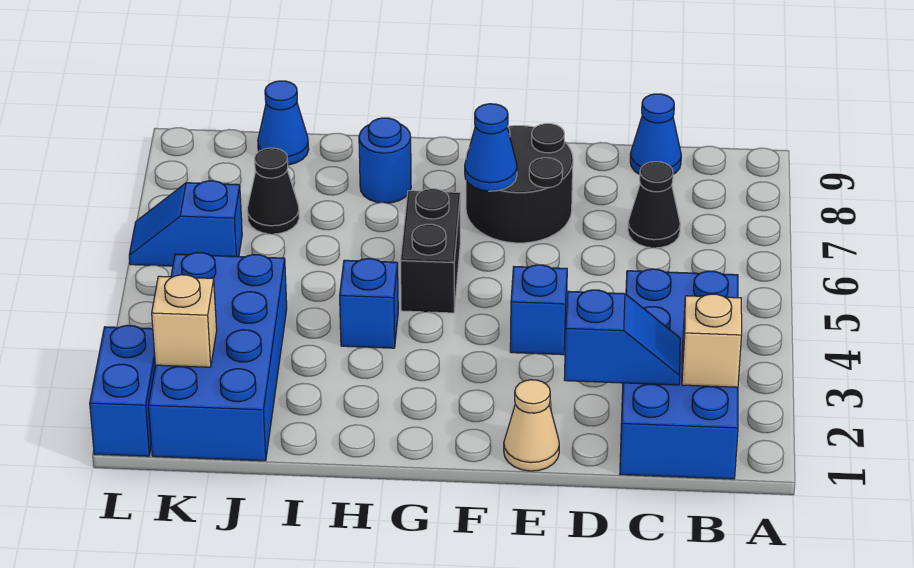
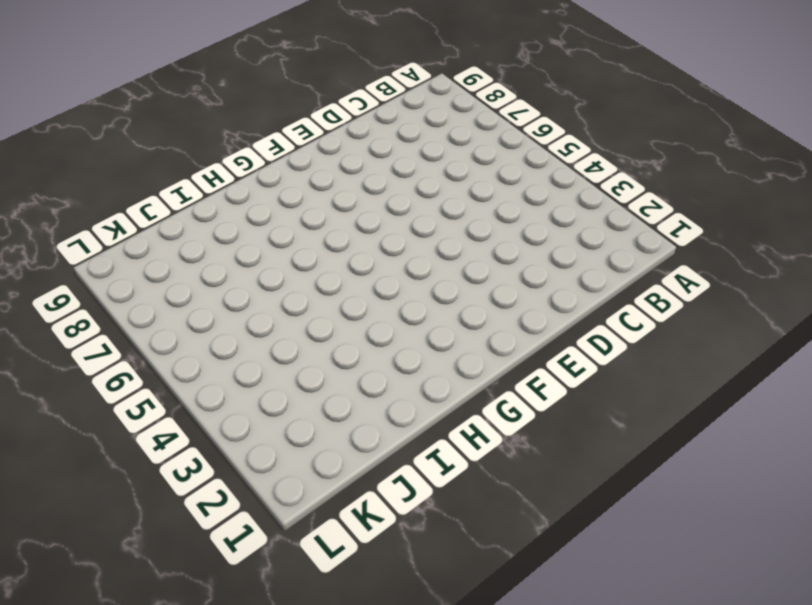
none -> blue 2x4 brick [620,269,738,479]
none -> black 1x1 cone [628,162,680,248]
none -> blue 1x1 cone [630,94,681,175]

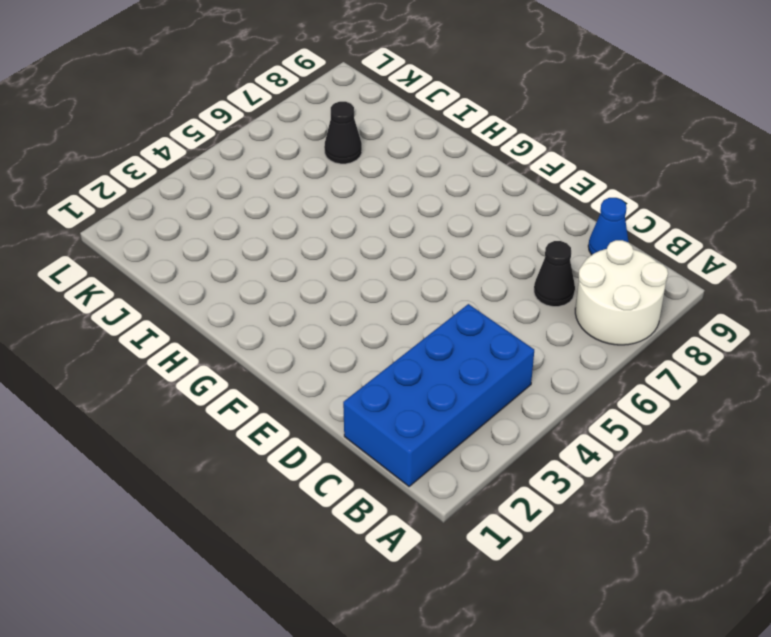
white 2x2 round brick [575,240,668,345] -> none
none -> tan 1x1 cone [504,380,559,471]
none -> blue 1x1 brick [510,265,567,355]
none -> black 2x2 round brick [466,124,573,243]

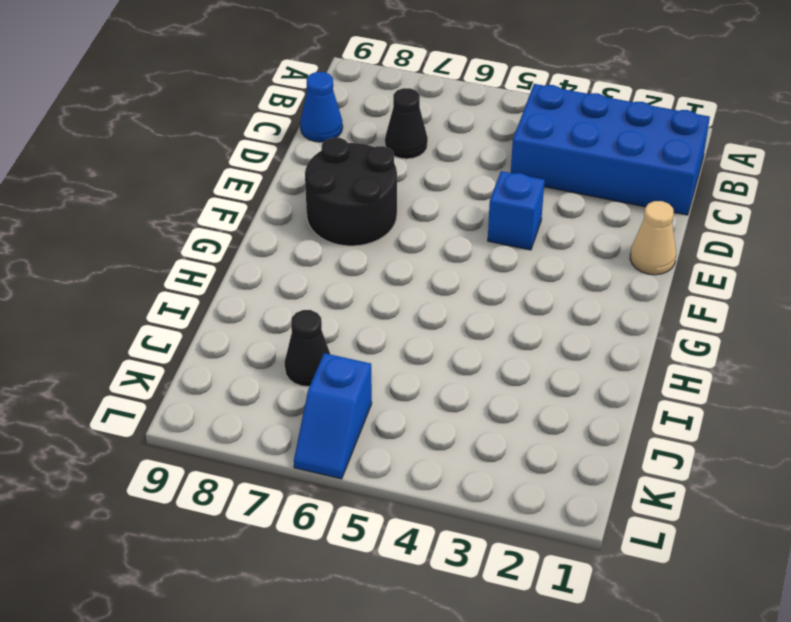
none -> black 1x2 brick [401,189,460,313]
none -> blue 1x1 brick [340,259,398,348]
none -> blue 1x1 round brick [359,118,411,203]

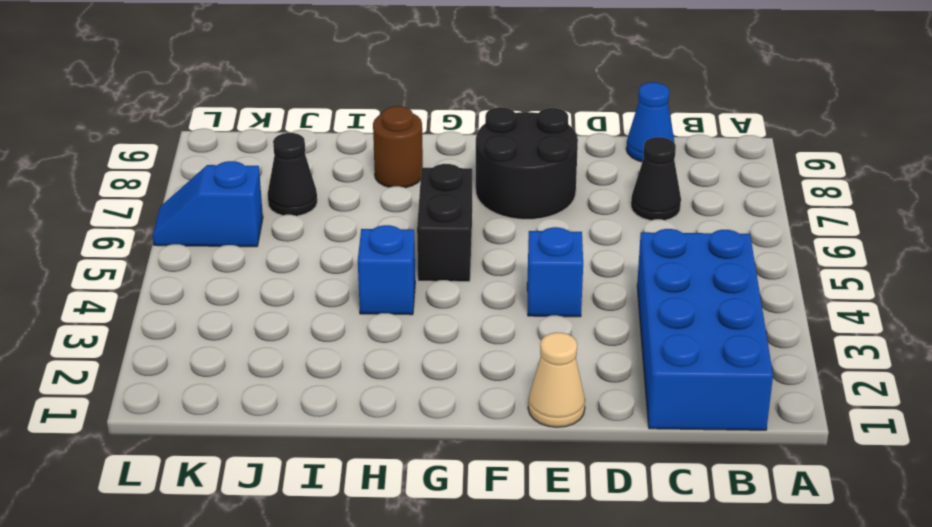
brown 1x1 round brick [373,106,423,188] -> blue 1x1 round brick [359,118,411,203]
none -> blue 2x4 brick [149,253,287,461]
none -> blue 1x1 cone [258,81,309,165]
none -> blue 1x2 brick [90,325,155,456]

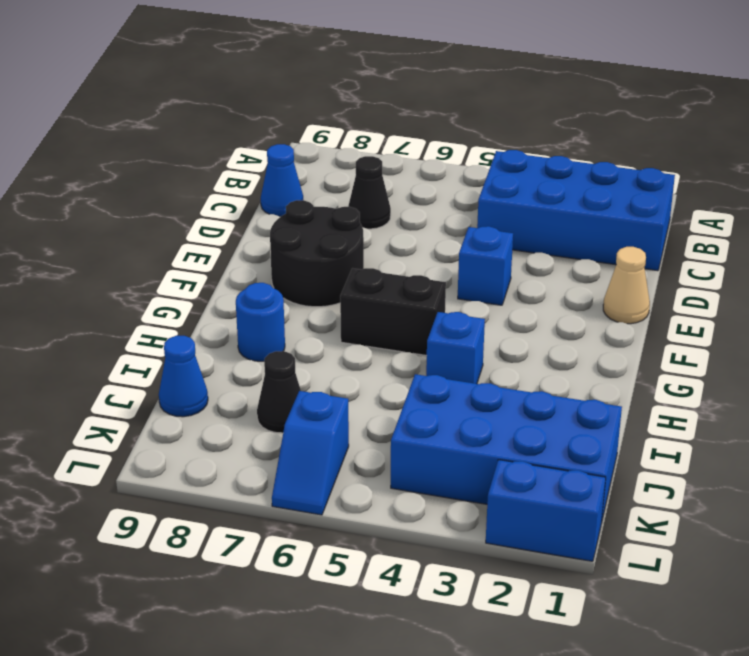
none -> tan 1x1 brick [682,294,742,387]
none -> blue 1x2 slope [564,290,680,385]
none -> blue 1x1 cone [465,104,517,191]

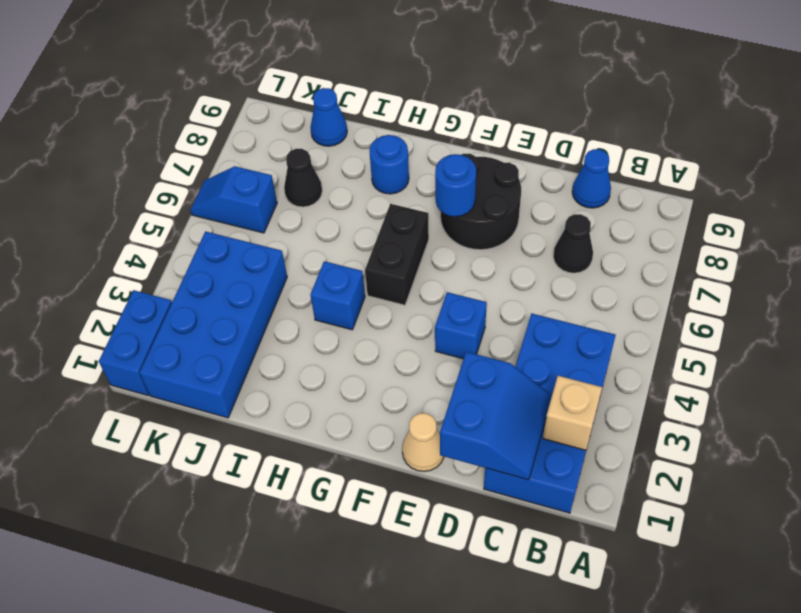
blue 2x2 slope [440,352,552,480] -> blue 1x2 slope [564,290,680,385]
blue 1x1 round brick [435,154,476,217] -> blue 1x1 cone [465,104,517,191]
none -> tan 1x1 brick [152,275,217,367]

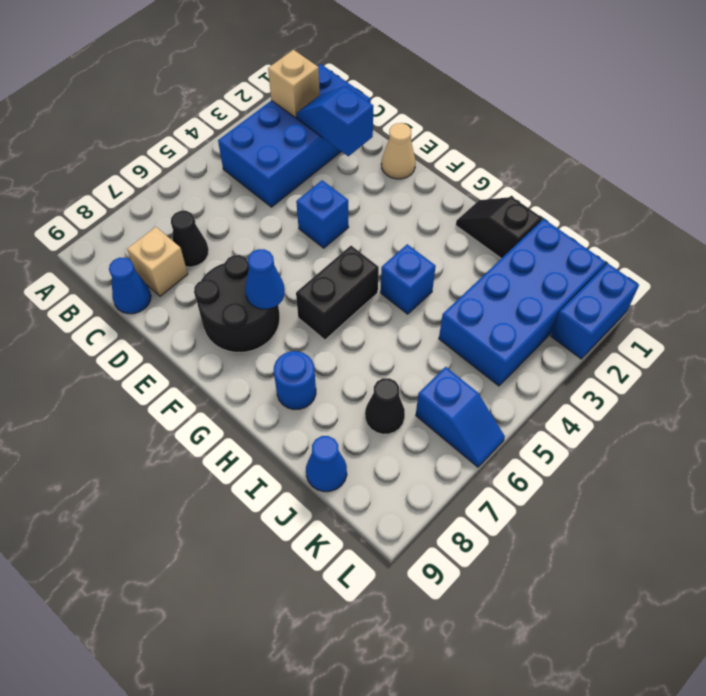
tan 1x1 brick [127,227,188,296] -> tan 1x1 brick moved to [152,275,217,367]
black 1x2 slope [456,197,542,259] -> none

